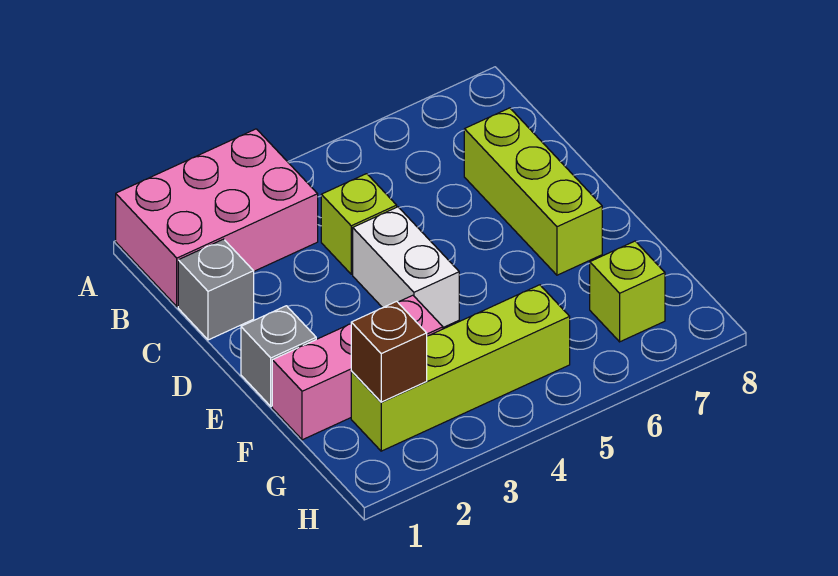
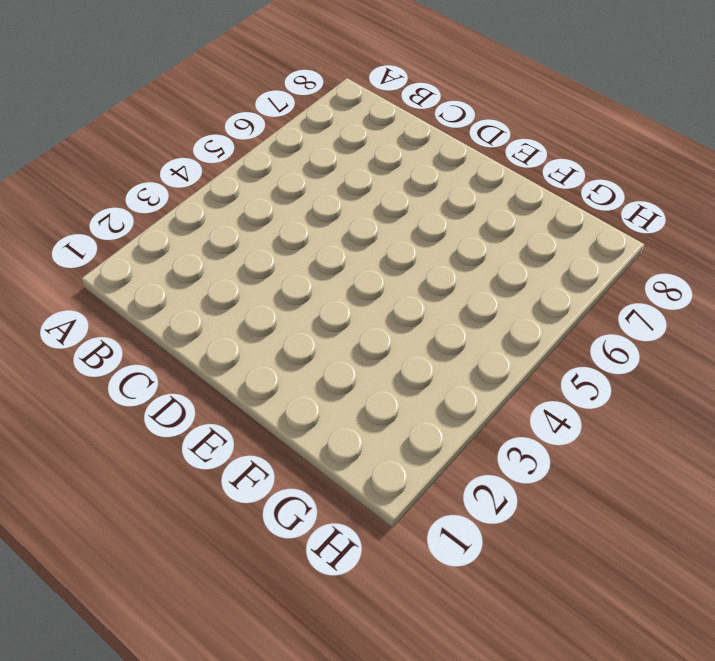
none -> pink 2x3 brick [116,129,318,307]
none -> grey 1x1 brick [178,239,254,340]

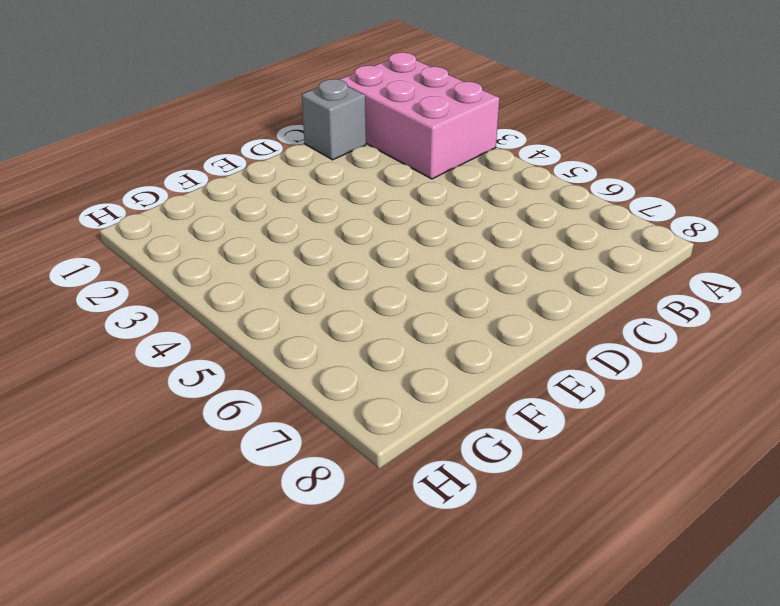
none -> lime 1x1 brick [321,174,397,274]
none -> lime 1x3 brick [464,108,602,275]

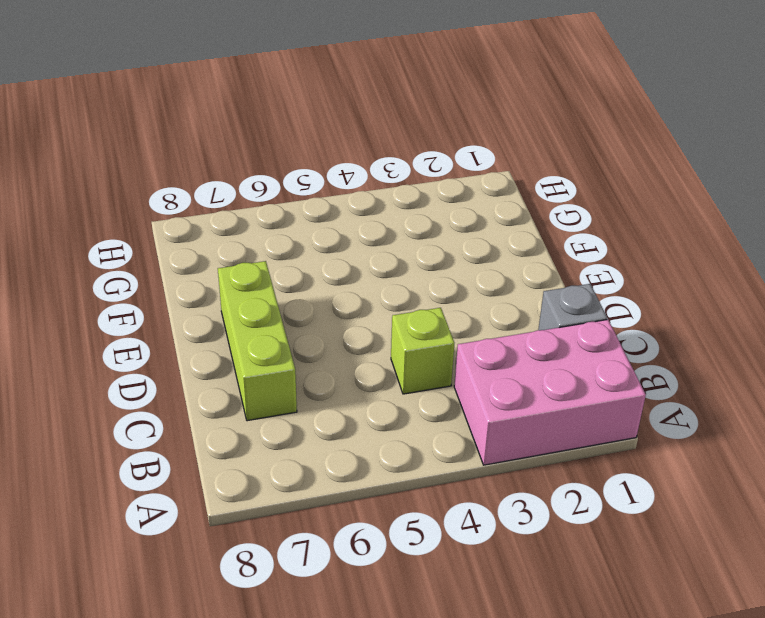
none -> white 1x2 brick [353,207,459,327]
none -> grey 1x1 brick [241,306,316,406]

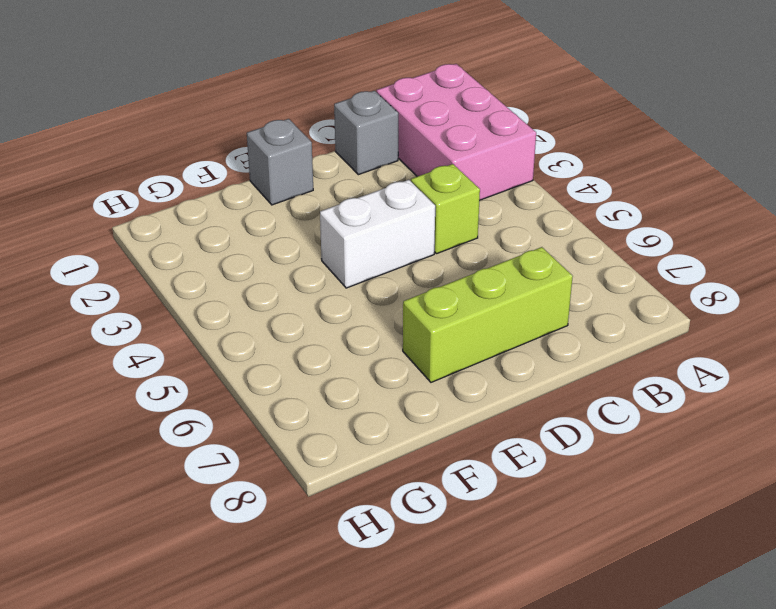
none -> pink 1x3 brick [272,295,443,440]
none -> lime 1x4 brick [351,285,570,451]

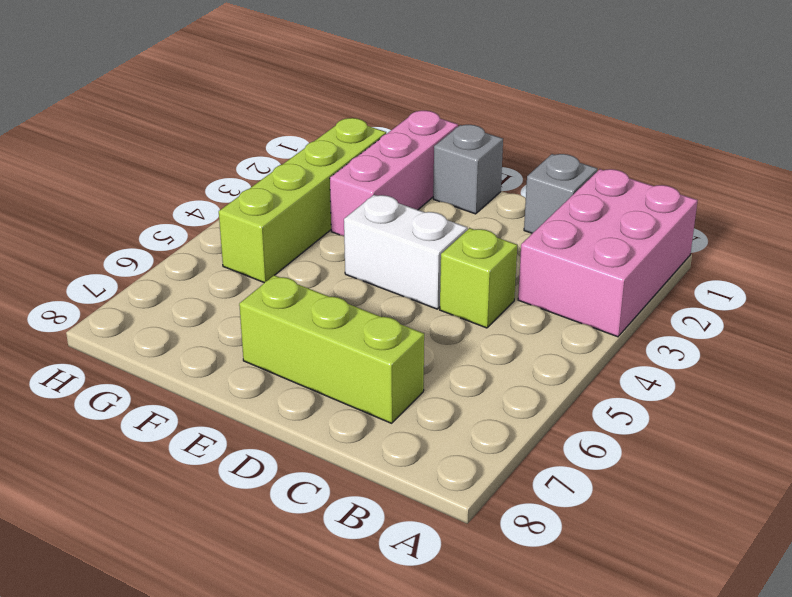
none -> lime 1x1 brick [590,241,665,342]
none -> brown 1x1 brick [351,301,427,402]

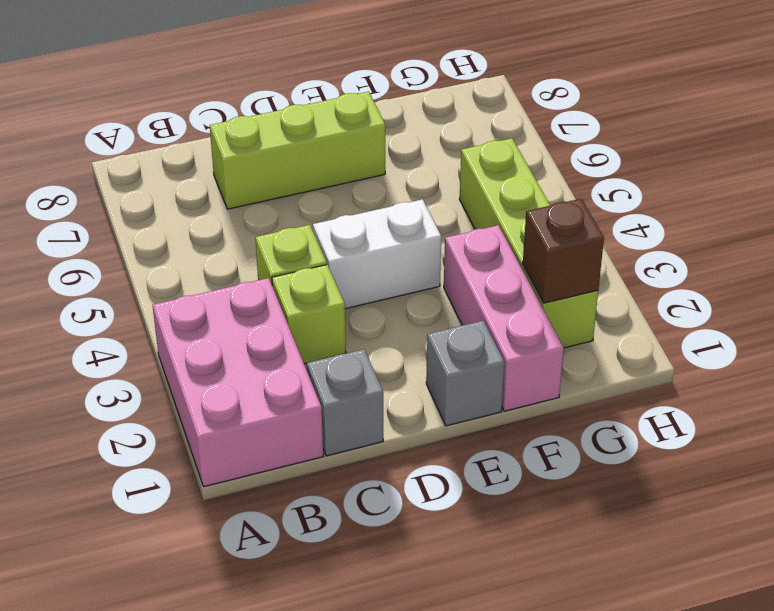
lime 1x1 brick [272,265,346,364] -> lime 1x1 brick moved to [590,241,665,342]

